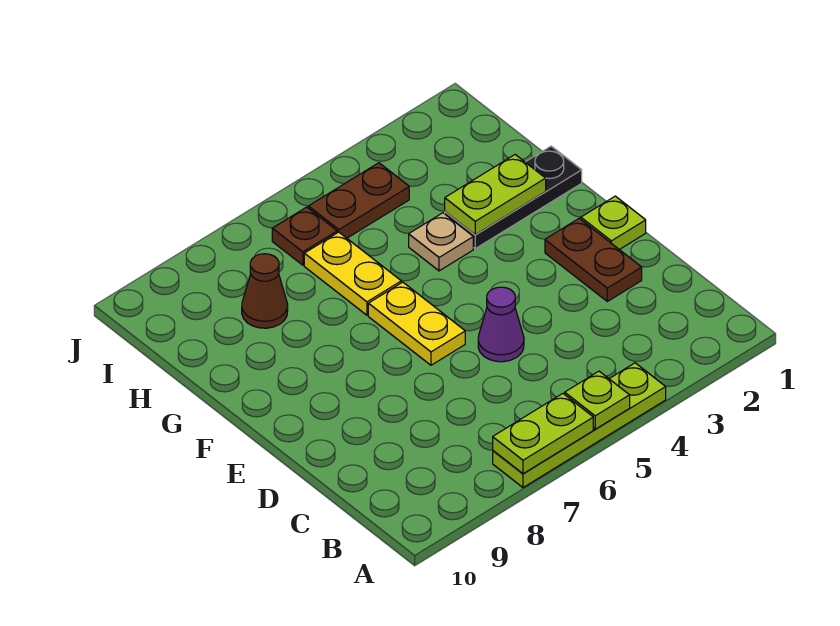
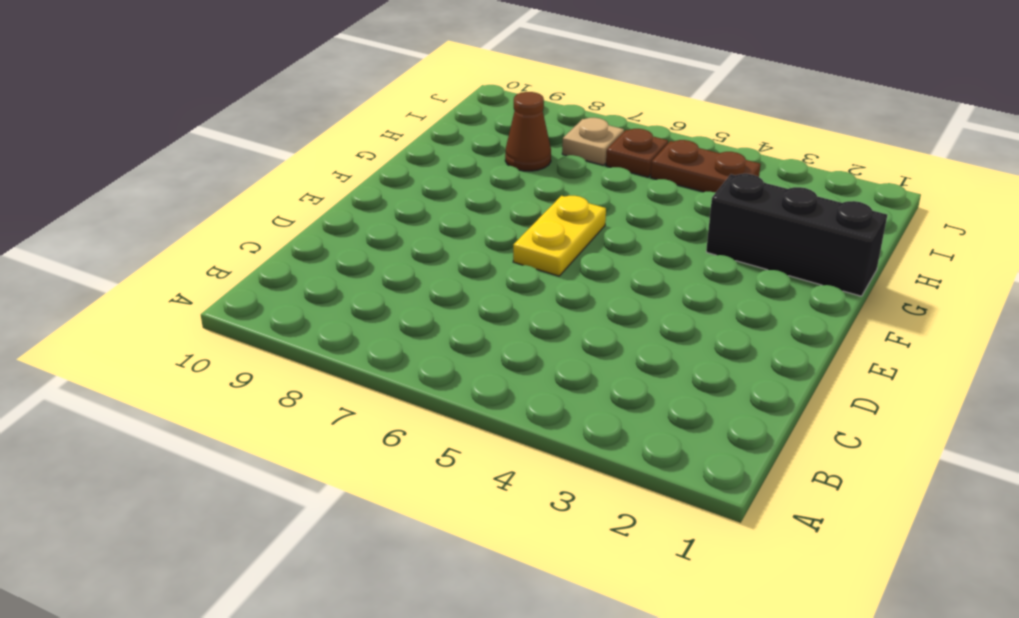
black 1x3 brick [706,174,887,296] -> black 1x3 plate [445,146,582,249]
tan 1x1 plate [562,118,624,165] -> tan 1x1 plate moved to [409,213,473,271]
none -> lime 1x4 plate [493,363,666,488]
none -> brown 1x2 plate [545,218,642,301]
none -> purple 1x1 cone [478,287,524,362]

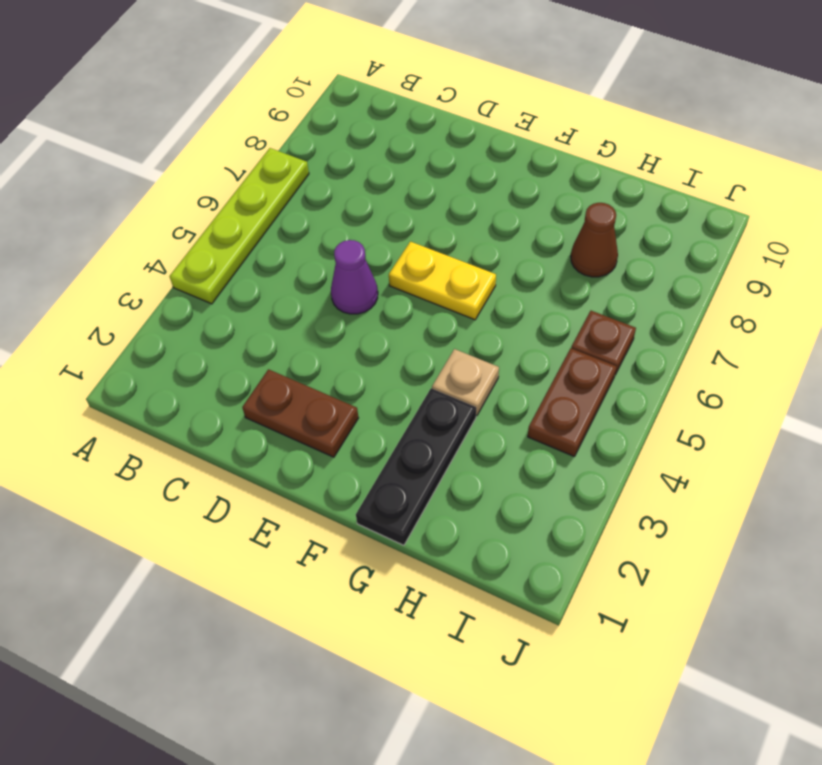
none -> lime 1x1 plate [581,196,646,250]
none -> yellow 1x2 plate [304,232,401,315]
none -> lime 1x1 plate [565,371,630,429]

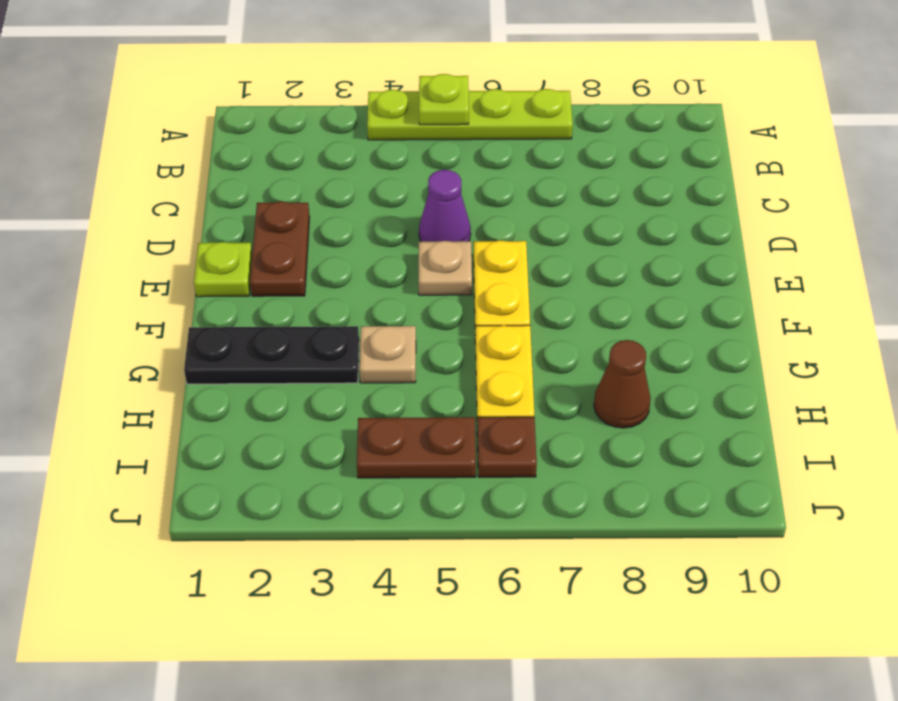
tan 1x1 plate [419,241,472,295] -> none
none -> lime 1x2 plate [493,394,593,474]
none -> lime 1x2 plate [445,155,546,235]

